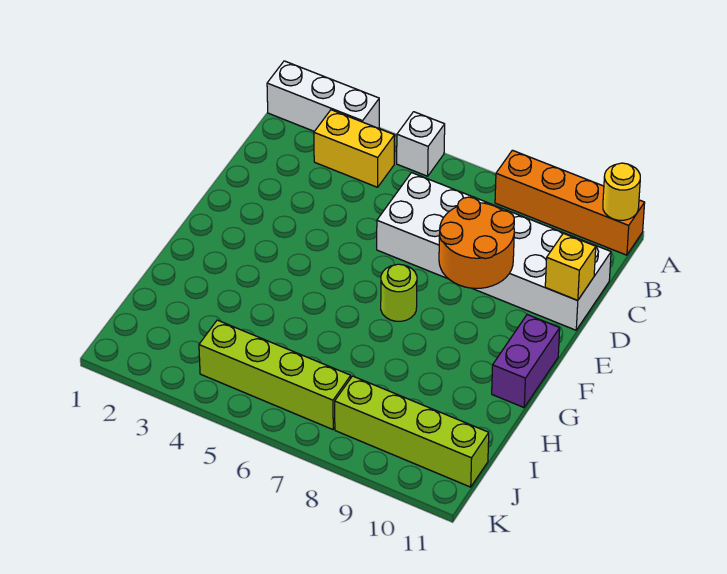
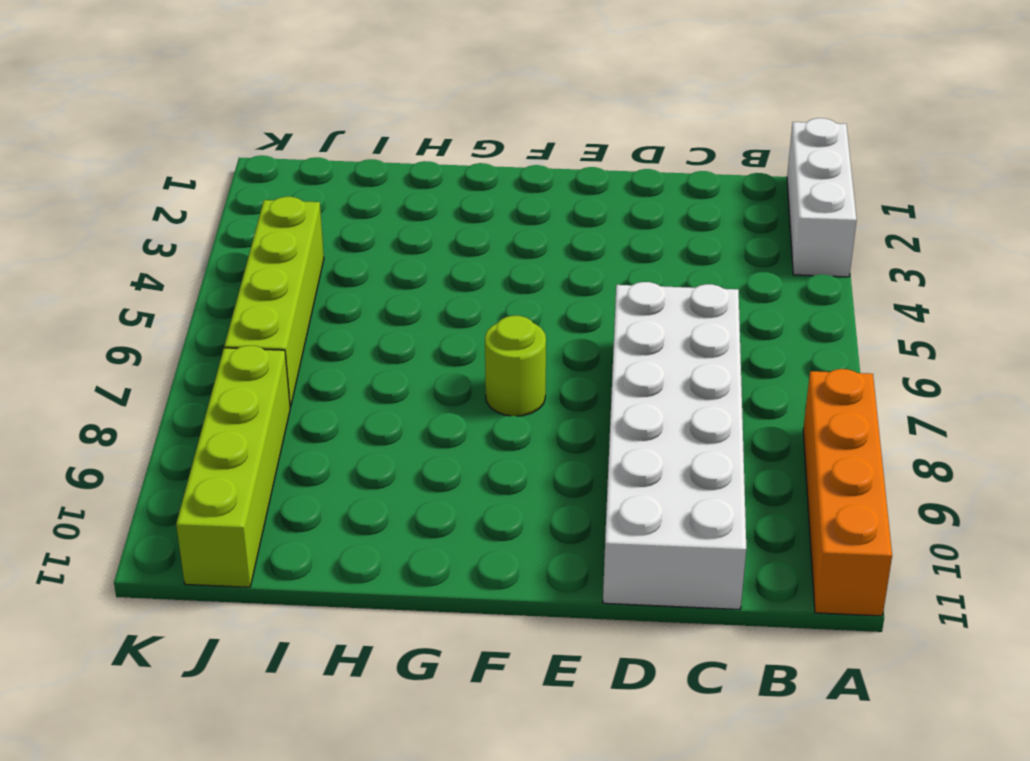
none -> white 1x1 brick [397,112,445,176]
none -> yellow 1x2 brick [314,110,395,187]
none -> purple 1x2 brick [492,315,560,407]

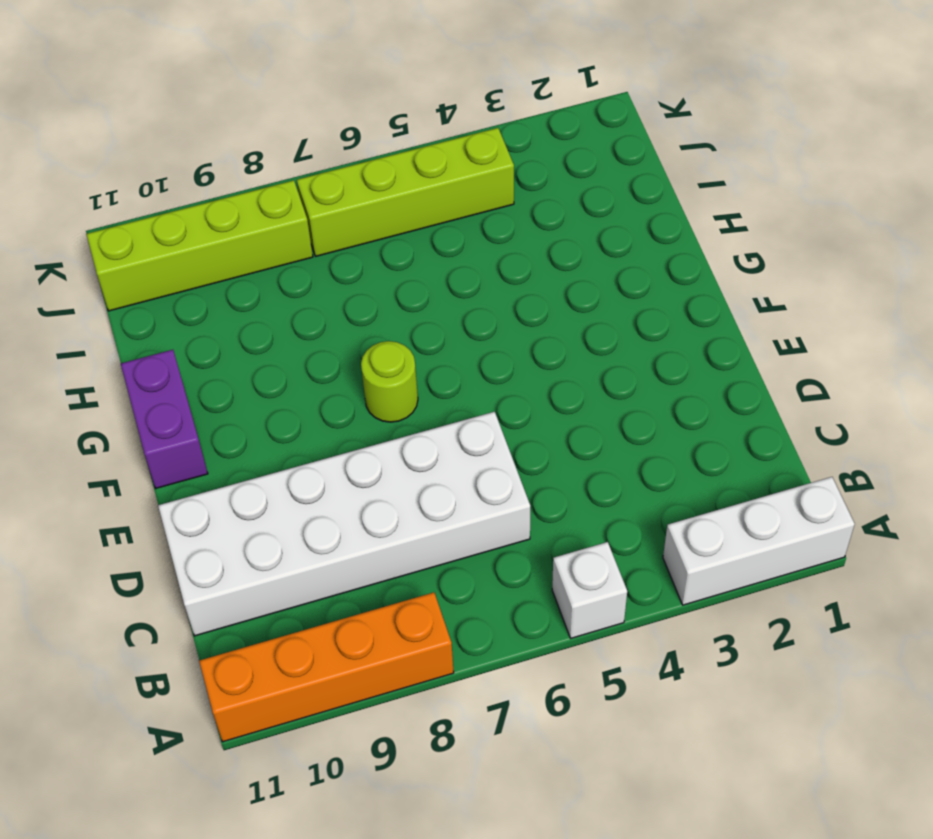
none -> yellow 1x2 brick [314,110,395,187]
none -> yellow 1x1 round brick [603,163,640,220]
none -> orange 2x2 round brick [439,197,514,288]

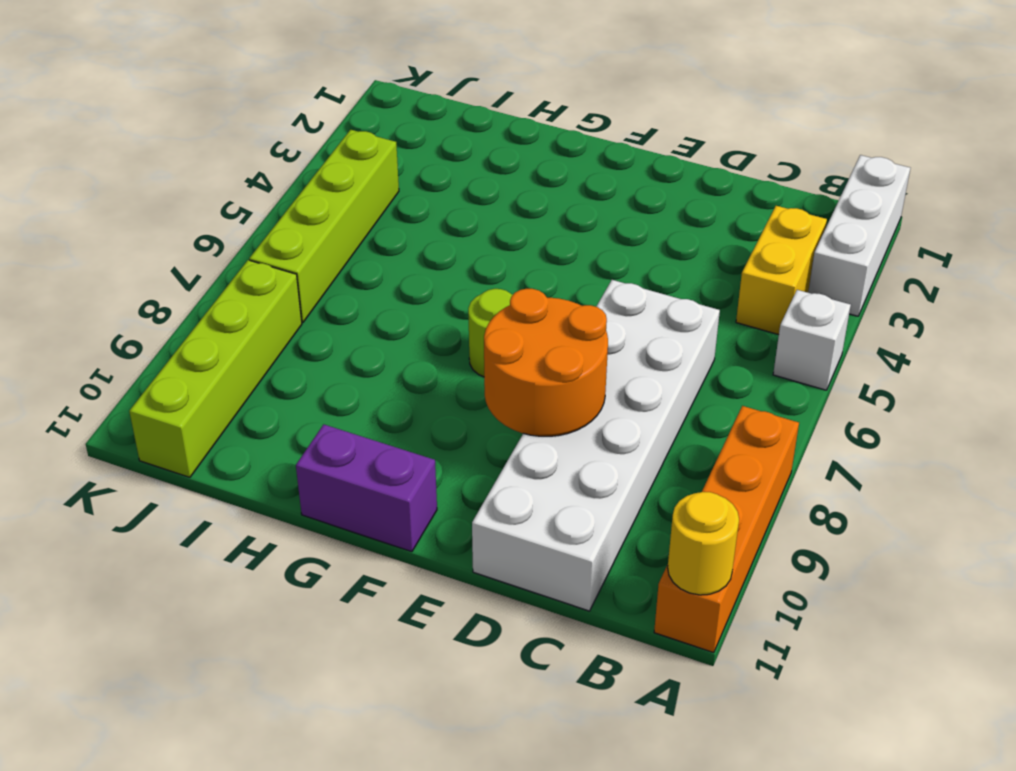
none -> yellow 1x1 brick [545,233,596,301]

